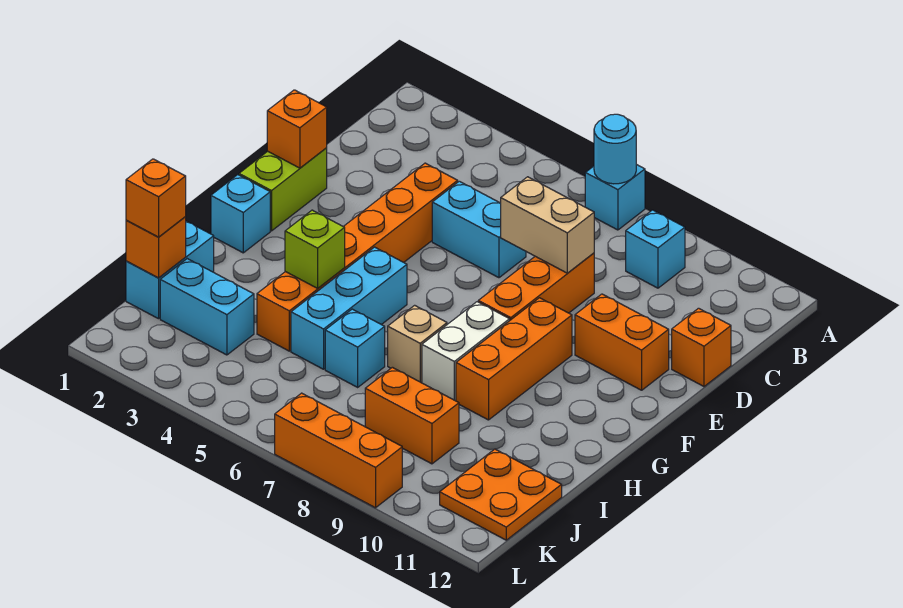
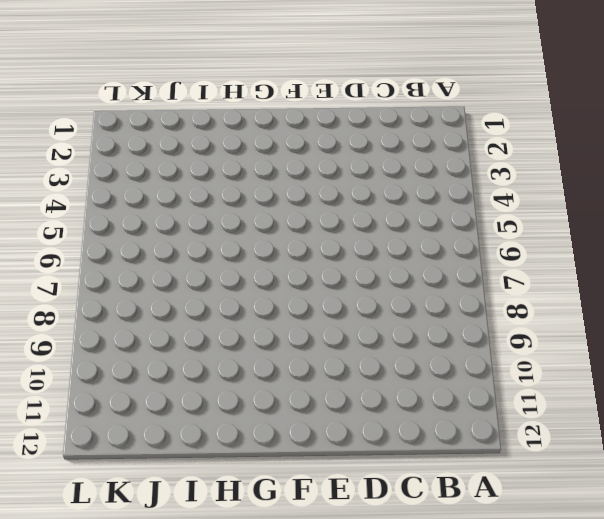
none -> cyan 1x1 brick [585,164,645,230]
none -> cyan 1x1 brick [626,210,685,288]
none -> orange 1x6 brick [257,163,458,351]

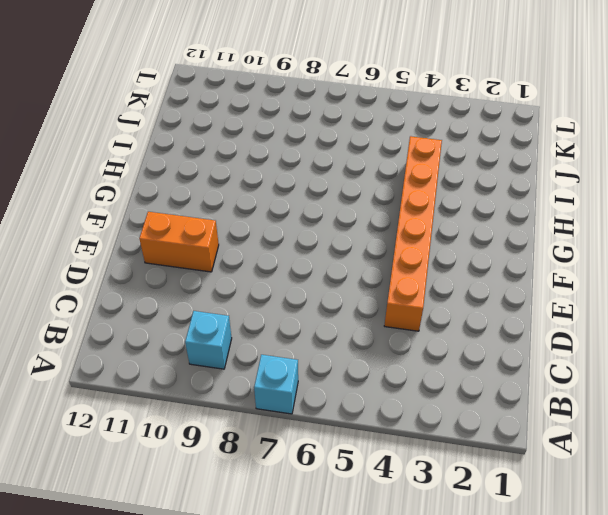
none -> cyan 1x2 brick [432,181,526,278]
none -> orange 1x3 brick [478,253,594,320]
none -> orange 1x1 brick [672,308,731,386]

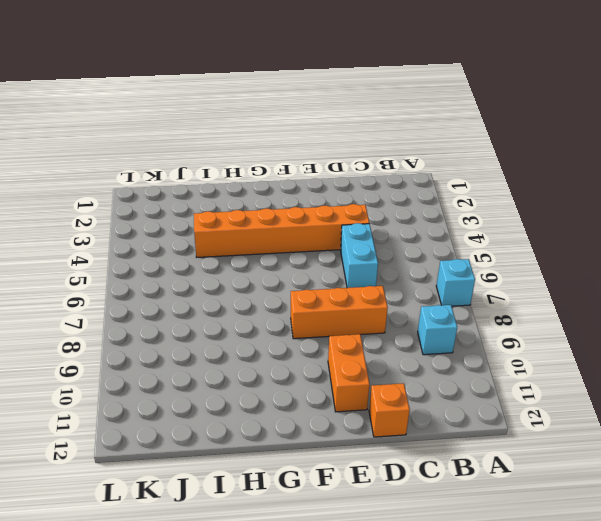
none -> lime 1x2 brick [239,148,327,231]
none -> orange 1x3 brick [456,298,572,420]
none -> cyan 1x1 brick [211,175,270,253]

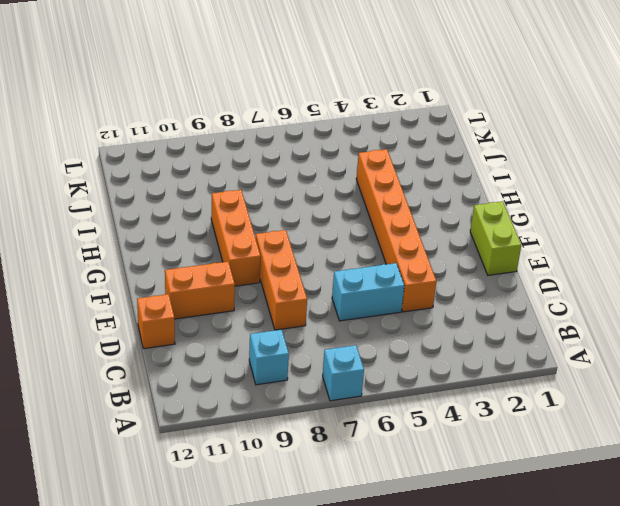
none -> cyan 1x1 brick [211,175,270,253]
none -> cyan 1x3 brick [291,247,407,369]
none -> white 1x2 brick [422,302,510,401]

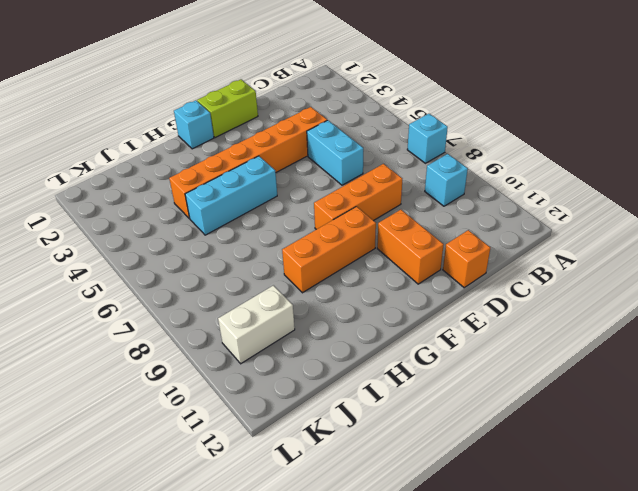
white 1x2 brick [218,285,295,364] -> white 1x2 brick moved to [422,302,510,401]
none -> tan 1x1 brick [388,305,447,383]
none -> cyan 1x2 brick [126,221,214,319]
none -> cyan 1x1 brick [325,309,385,387]

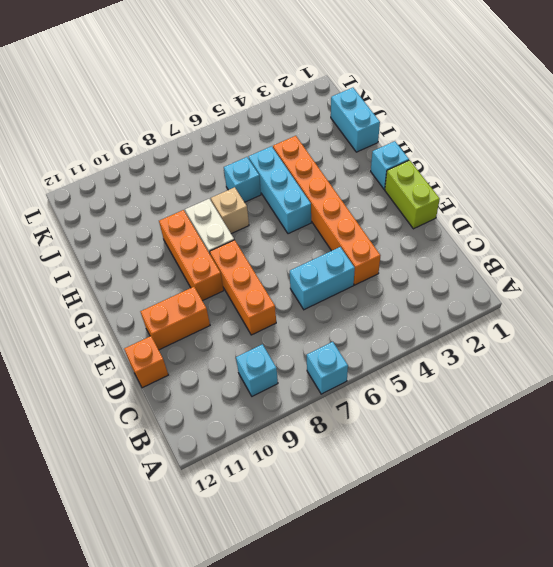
none -> cyan 1x2 brick [160,259,254,355]
none -> orange 1x2 brick [365,367,459,464]
none -> orange 2x2 plate [440,449,562,540]

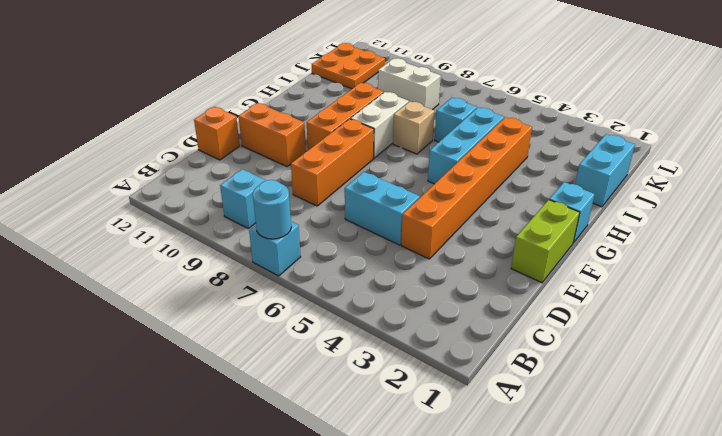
white 1x2 brick [378,58,441,110] -> orange 1x2 brick [365,367,459,464]
none -> cyan 1x2 brick [160,259,254,355]
none -> orange 1x3 brick [275,393,402,508]
none -> tan 1x2 brick [501,177,594,273]

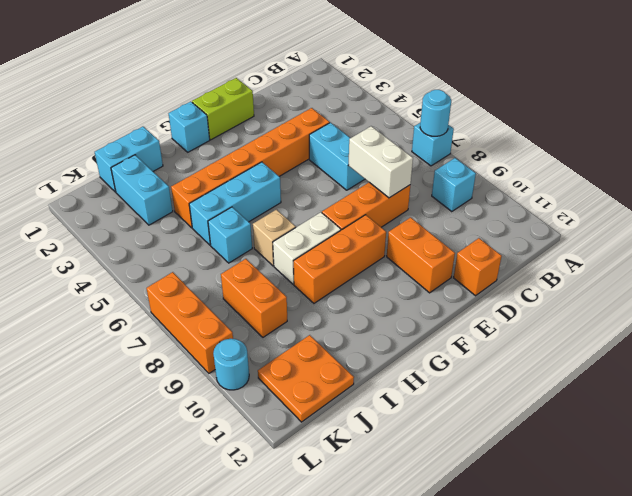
white 1x2 brick [348,126,413,198] -> tan 1x2 brick [501,177,594,273]
cyan 1x1 round brick [213,339,249,390] -> none
none -> orange 1x1 brick [267,90,327,168]
none -> lime 1x1 brick [285,210,345,288]
none -> orange 1x1 brick [126,217,186,278]

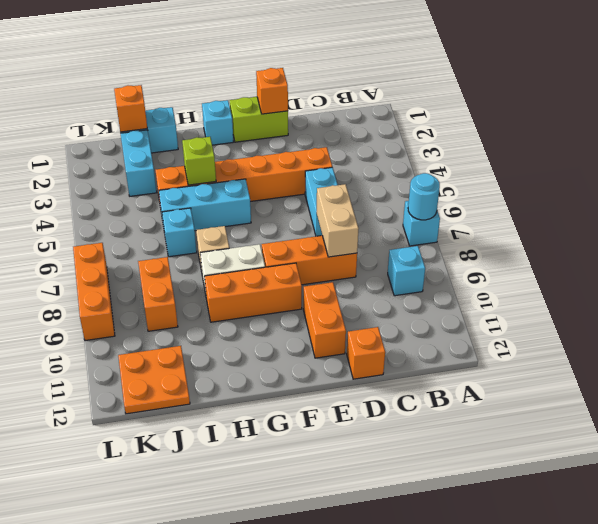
none -> orange 1x1 brick [126,159,186,237]

